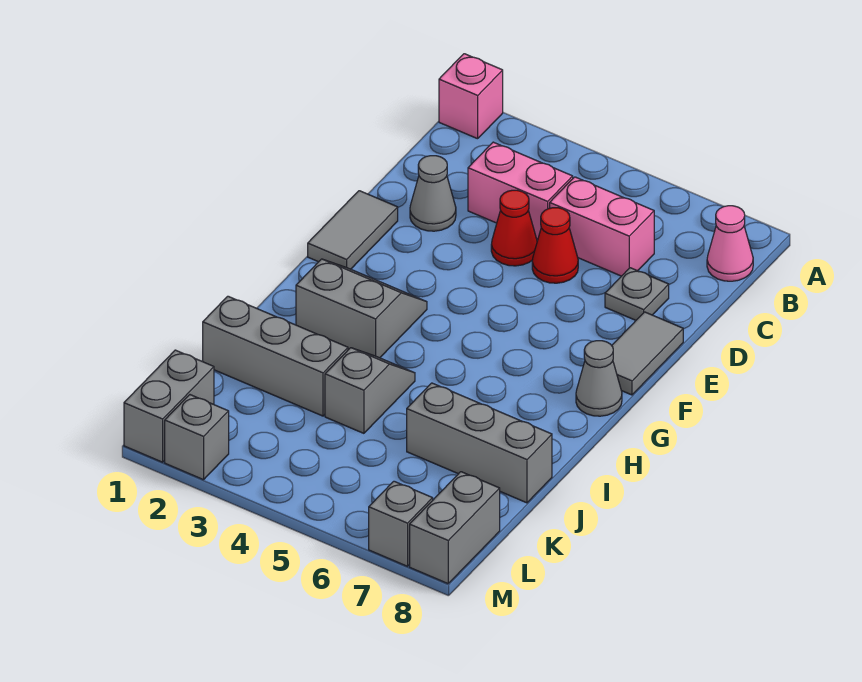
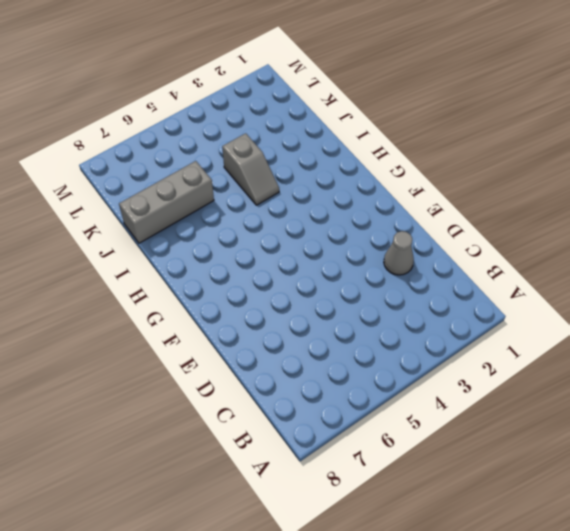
none -> pink 1x1 brick [439,54,503,139]
none -> pink 1x1 cone [707,206,753,281]
none -> pink 1x2 brick [468,142,573,241]

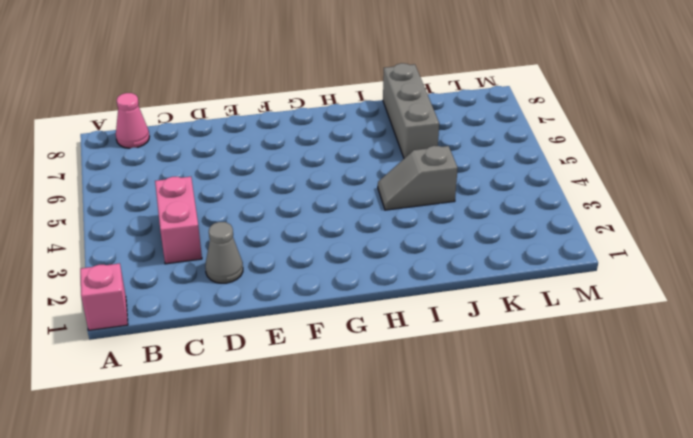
none -> pink 1x2 brick [550,177,654,276]
none -> red 1x1 cone [491,190,537,266]
none -> red 1x1 cone [532,208,578,283]

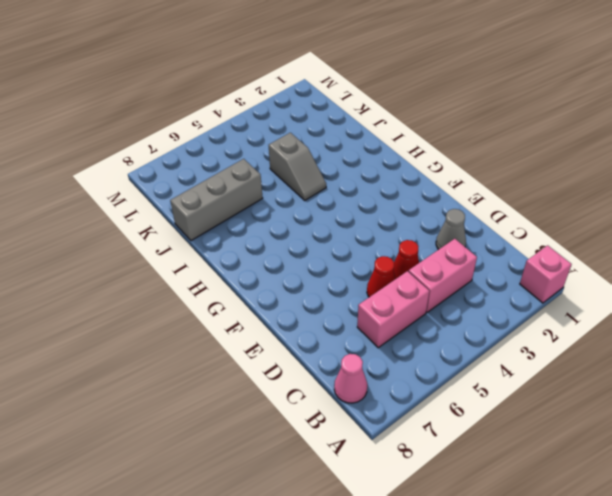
none -> grey 1x1 plate [605,268,669,320]
none -> grey 1x2 tile [308,191,398,269]
none -> grey 1x2 tile [612,312,683,395]

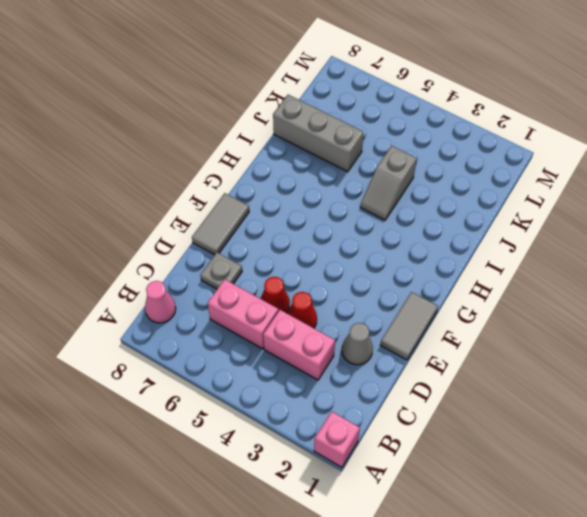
none -> grey 2x2 slope [296,259,427,358]
none -> grey 1x1 cone [576,341,622,416]
none -> grey 1x3 brick [203,296,348,416]

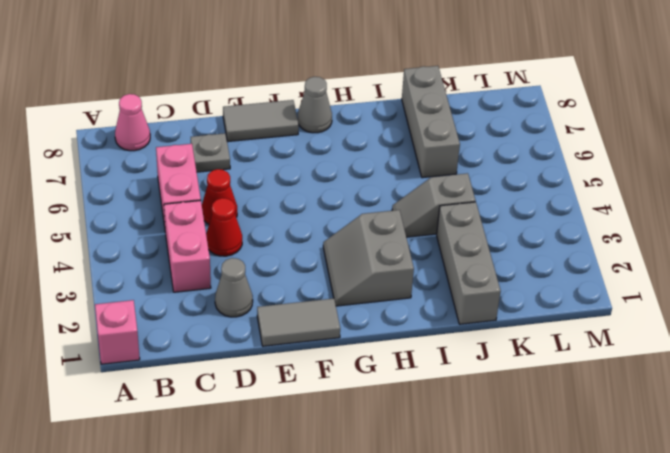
none -> grey 1x2 brick [124,350,214,462]
none -> grey 1x2 brick [410,472,500,584]
none -> grey 1x1 brick [165,395,229,480]

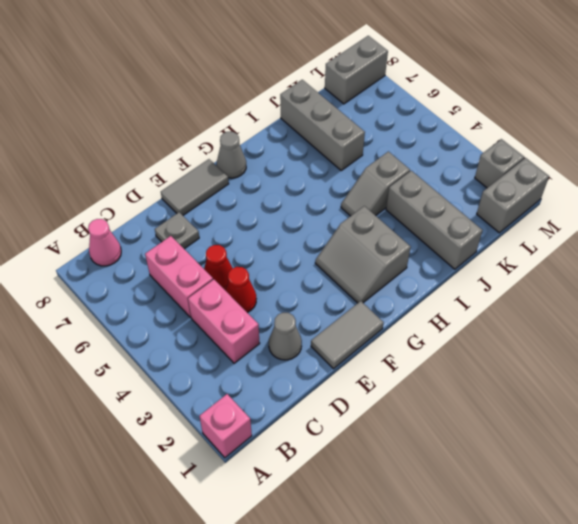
none -> grey 1x1 brick [369,481,433,566]

